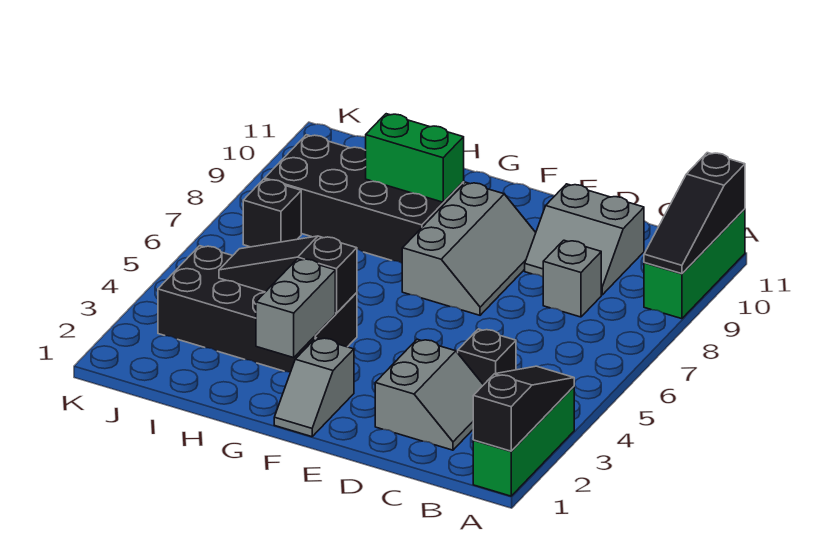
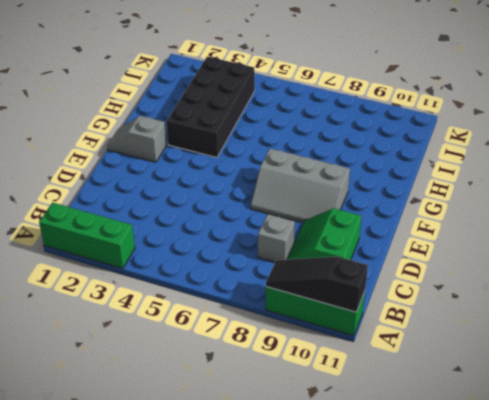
green 2x2 slope [287,208,361,260] -> grey 2x2 slope [525,184,644,295]
none -> grey 2x2 slope [375,339,483,450]
none -> black 1x1 brick [457,329,516,385]
none -> black 2x4 brick [265,135,464,263]

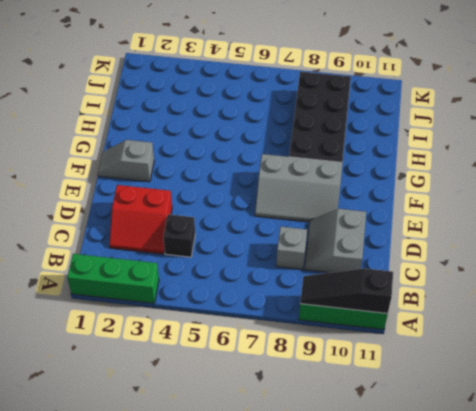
red 2x2 slope [109,185,172,254] -> grey 2x2 slope [375,339,483,450]
none -> black 2x4 brick [158,246,357,372]
none -> black 1x1 brick [243,179,301,247]
none -> black 1x3 slope [473,366,574,451]

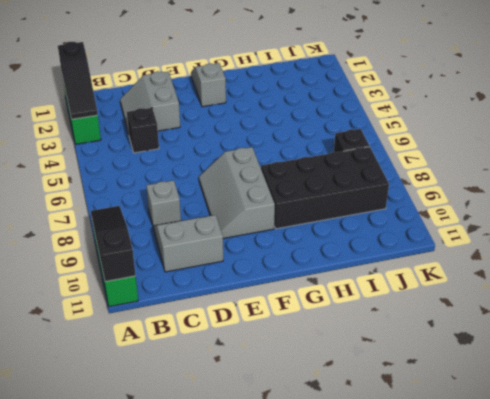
none -> black 2x4 brick [158,246,357,372]
none -> grey 1x2 brick [256,259,335,358]
none -> black 1x3 slope [219,236,357,313]

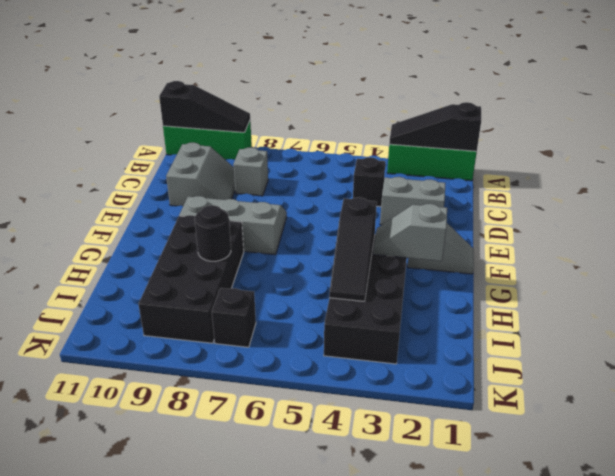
grey 1x2 slope [373,204,447,261] -> grey 1x2 brick [256,259,335,358]
black 1x1 round brick [194,205,231,261] -> none
none -> green 1x2 brick [366,114,464,202]

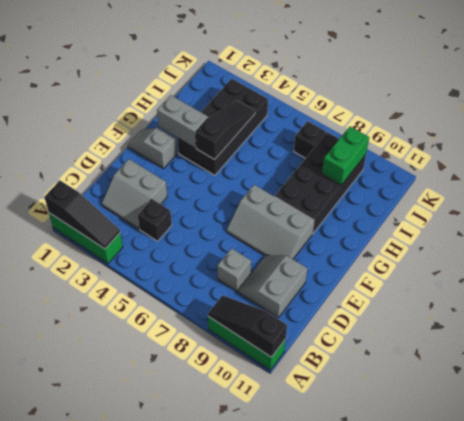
green 1x2 brick [322,127,369,185] -> green 1x2 brick moved to [366,114,464,202]

